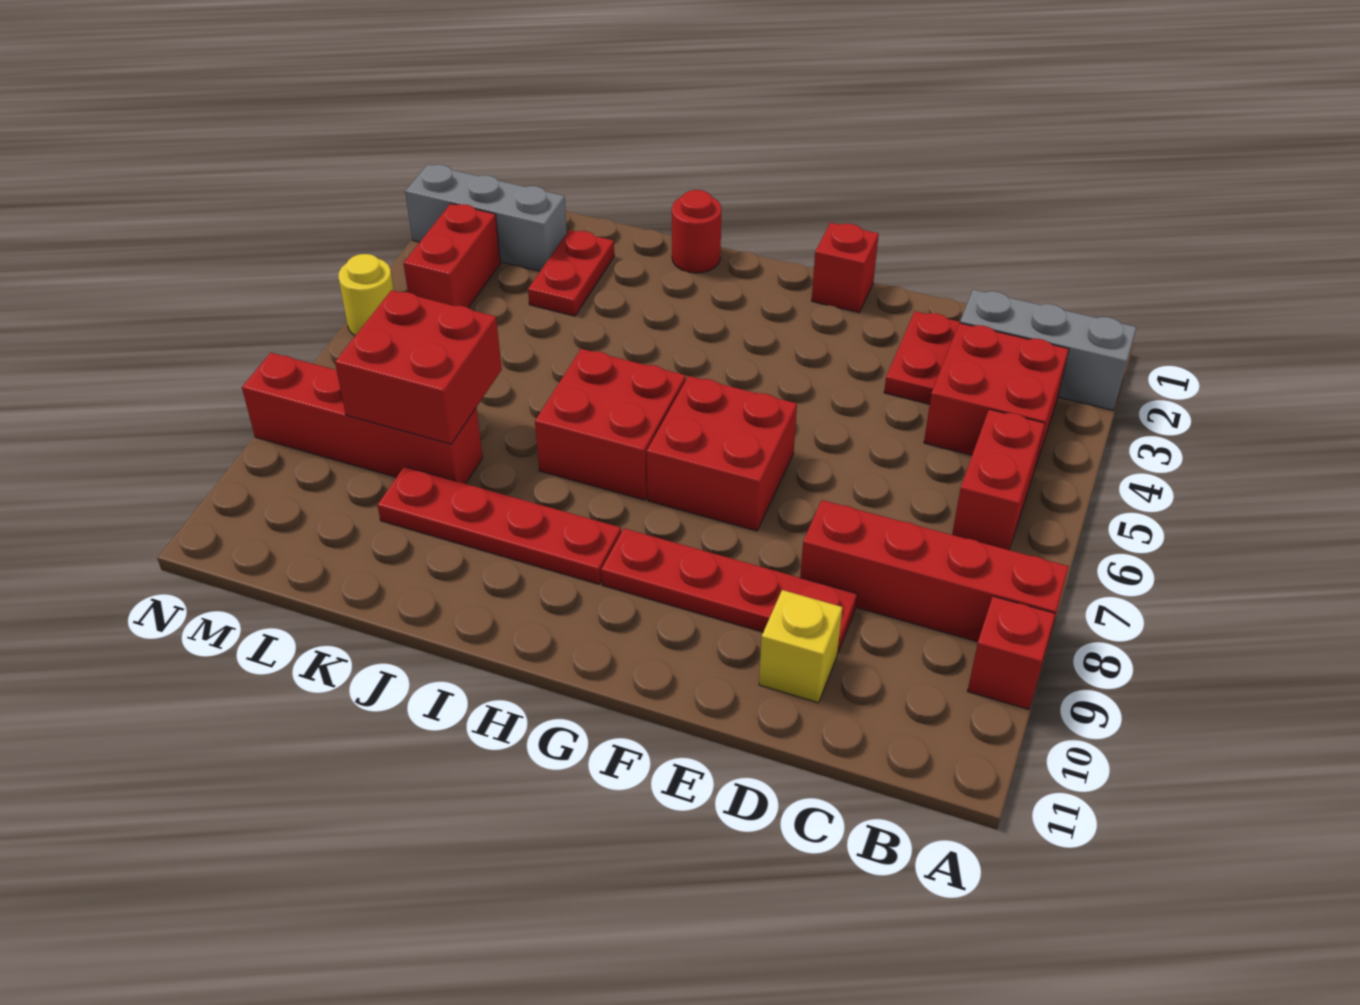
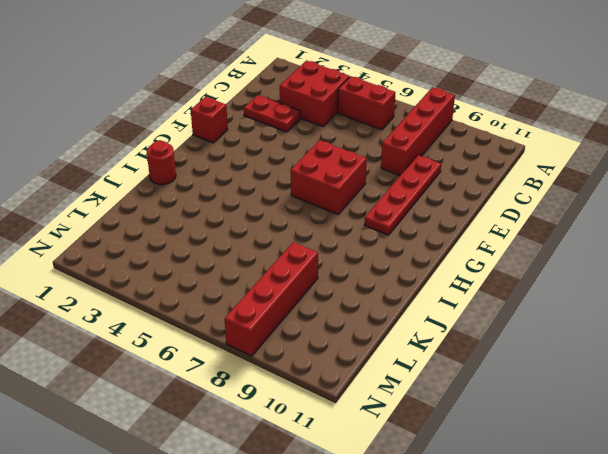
none -> grey 1x3 brick [960,290,1136,410]
none -> red 1x1 brick [968,596,1055,709]
none -> yellow 1x1 brick [759,590,842,703]

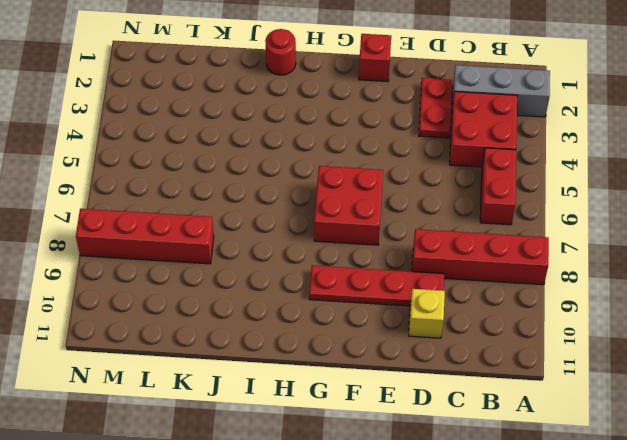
none -> red 1x1 brick [968,596,1055,709]
none -> red 2x2 brick [535,349,686,500]
none -> red 1x4 plate [377,467,621,584]

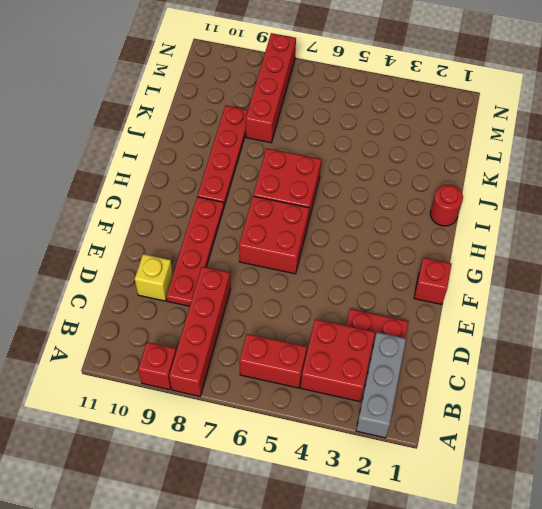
none -> red 1x2 plate [528,230,614,316]
none -> grey 1x3 brick [405,164,567,271]
none -> red 1x2 brick [404,203,500,308]

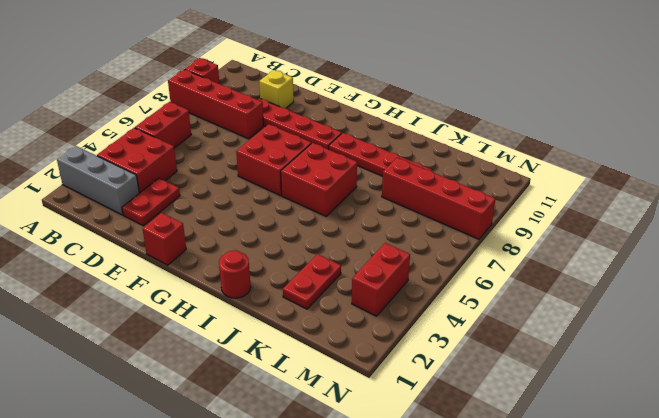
none -> grey 1x3 brick [405,164,567,271]
none -> yellow 1x1 round brick [338,254,394,336]
none -> red 2x2 brick [335,290,502,444]

